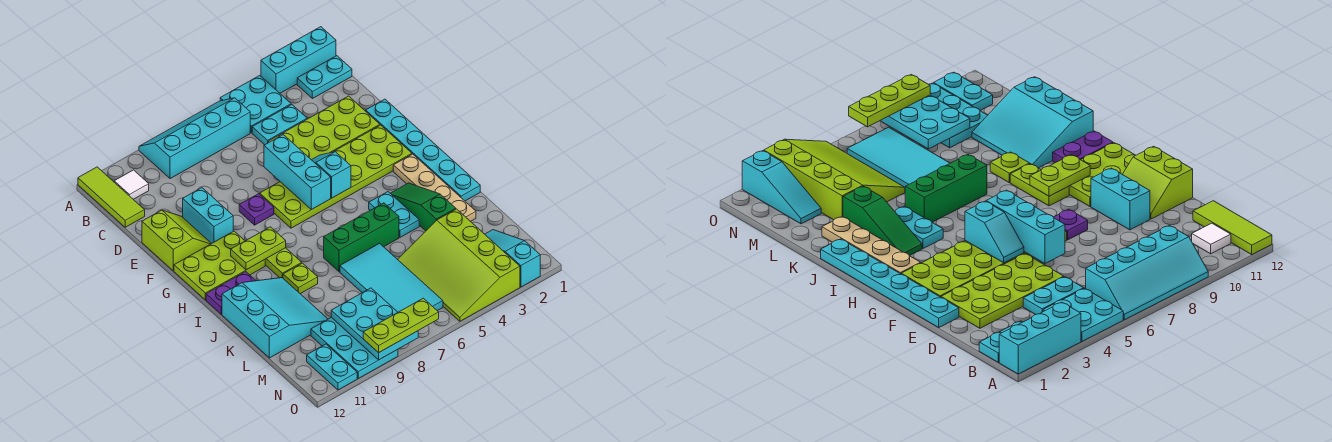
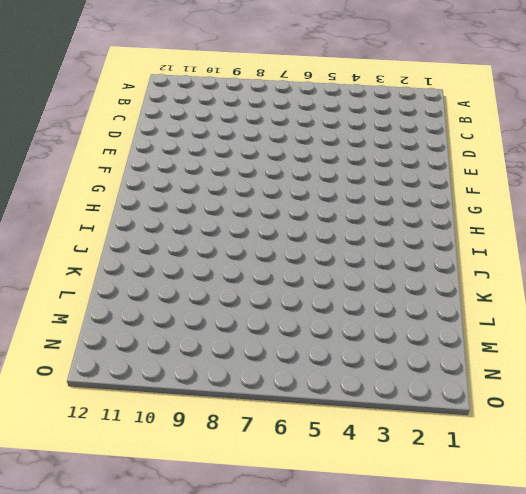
none -> cyan 1x3 brick [261,27,336,93]
none -> cyan 2x2 plate [220,76,291,133]
none -> cyan 2x4 slope [139,98,250,179]
none -> lime 1x3 tile [78,167,145,227]

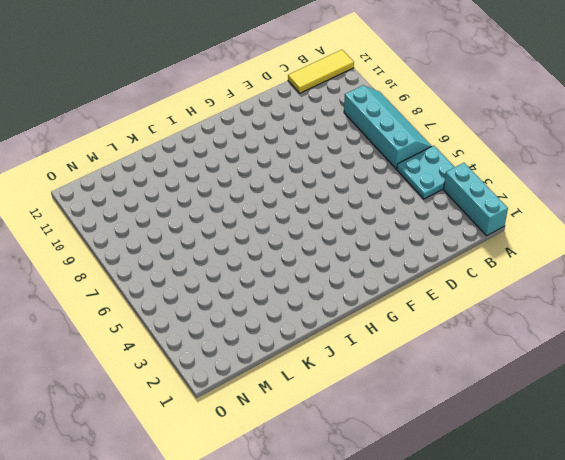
yellow 1x3 tile [288,50,354,93] -> lime 1x3 tile [78,167,145,227]
none -> cyan 1x2 plate [297,56,352,99]
none -> white 1x1 tile [114,170,149,199]
none -> cyan 1x2 plate [252,105,307,145]
none -> lime 2x4 plate [268,96,380,160]

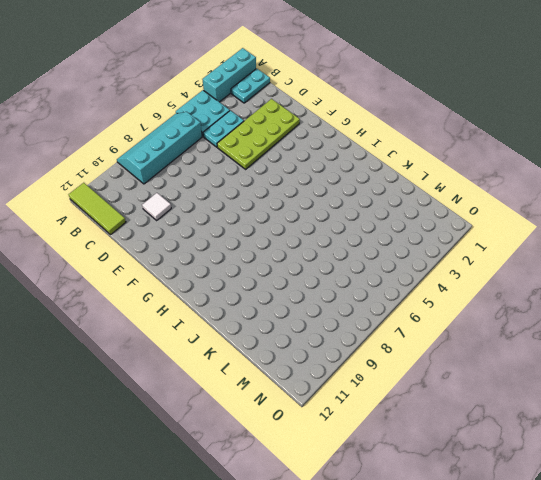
white 1x1 tile [142,193,171,220] -> white 1x1 tile moved to [114,170,149,199]
none -> cyan 1x6 plate [366,99,480,201]
none -> cyan 1x2 brick [183,188,233,243]
none -> lime 2x2 slope [142,210,212,271]
none -> lime 2x6 plate [260,125,412,228]

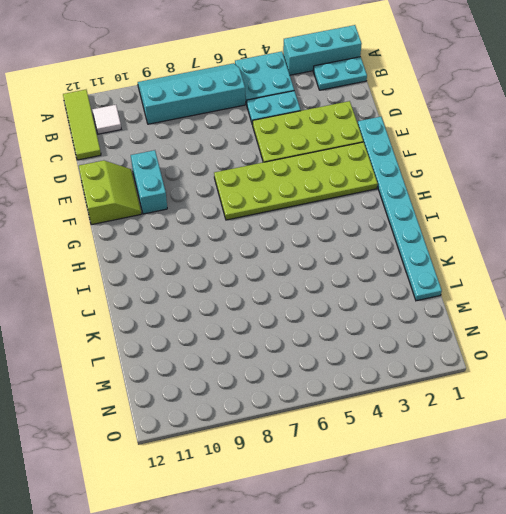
cyan 1x8 plate [358,117,442,301] -> cyan 1x6 plate [366,99,480,201]
none -> purple 1x1 plate [239,194,274,225]
none -> lime 2x3 plate [174,231,265,300]
none -> tan 1x4 plate [393,154,476,222]
none -> lime 1x2 plate [265,248,302,278]

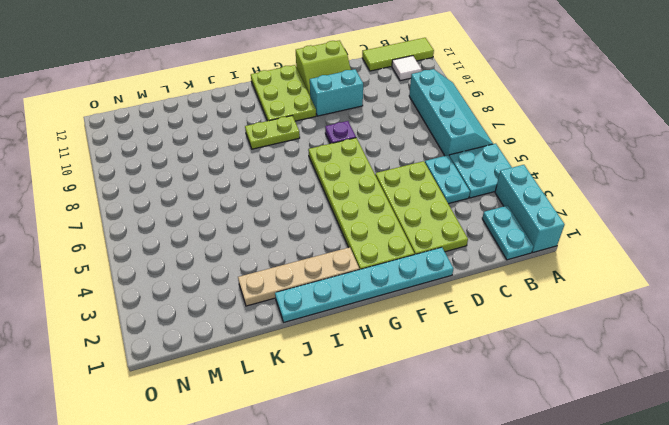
none -> green 1x3 slope [390,183,456,231]
none -> cyan 1x2 plate [369,192,419,237]
none -> purple 1x2 plate [206,272,256,314]
none -> green 1x3 brick [324,203,399,272]

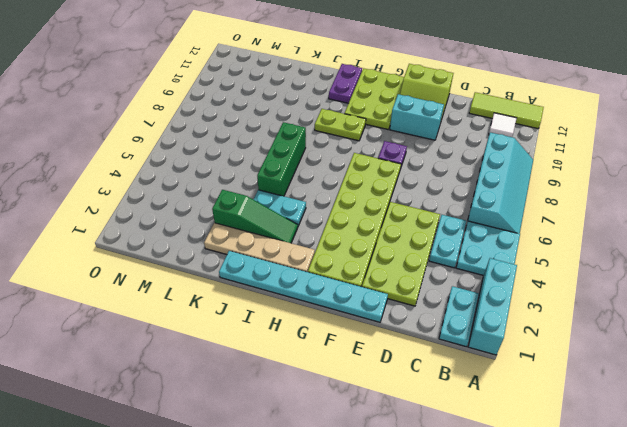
none -> lime 1x1 plate [283,263,318,294]
none -> cyan 3x3 slope [222,278,328,358]
none -> cyan 2x4 tile [340,243,443,312]
none -> lime 3x4 slope [398,209,520,321]

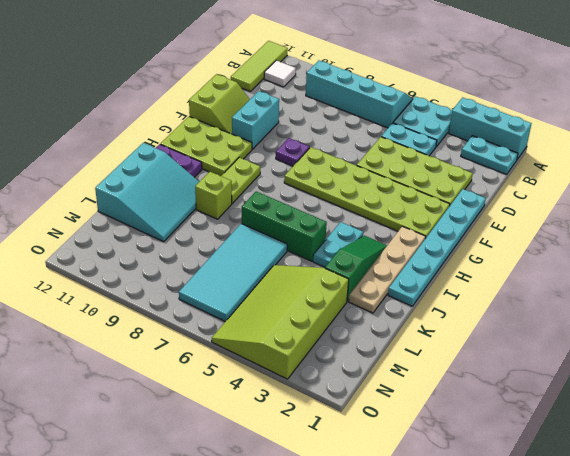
lime 1x1 brick [195,172,232,219] -> lime 1x1 plate [283,263,318,294]
none -> cyan 1x3 slope [485,230,540,287]
none -> cyan 2x3 plate [311,317,398,378]
none -> cyan 1x2 plate [307,344,357,390]
none -> cyan 1x3 brick [264,135,331,210]

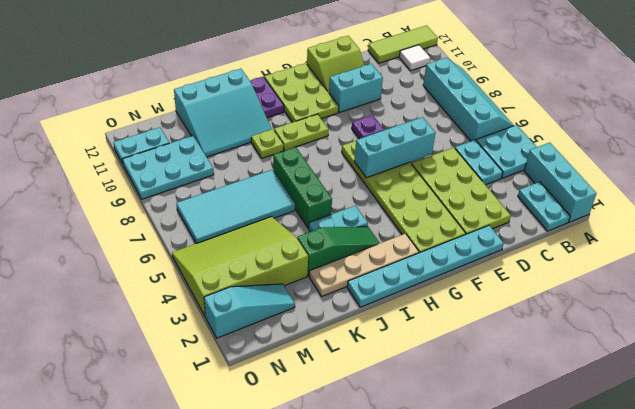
none -> cyan 1x2 slope [312,152,351,198]
none -> lime 1x2 plate [231,227,286,270]
none -> cyan 2x3 plate [331,288,418,360]
none -> lime 1x3 plate [363,298,439,353]

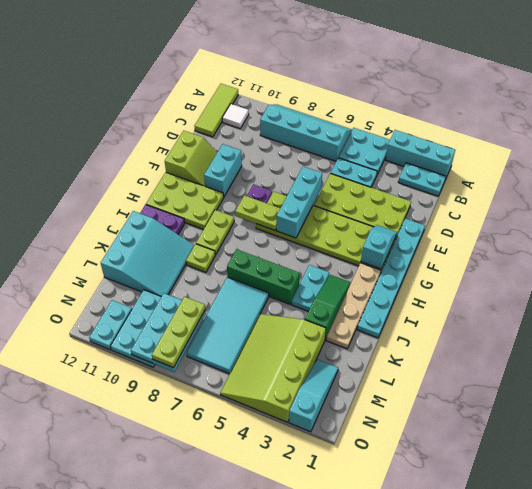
cyan 1x2 slope [361,225,397,269] -> cyan 1x2 slope moved to [312,152,351,198]
lime 1x2 plate [235,195,280,230] -> lime 1x2 plate moved to [231,227,286,270]
lime 1x3 plate [152,297,205,368] -> lime 1x3 plate turned to [363,298,439,353]

